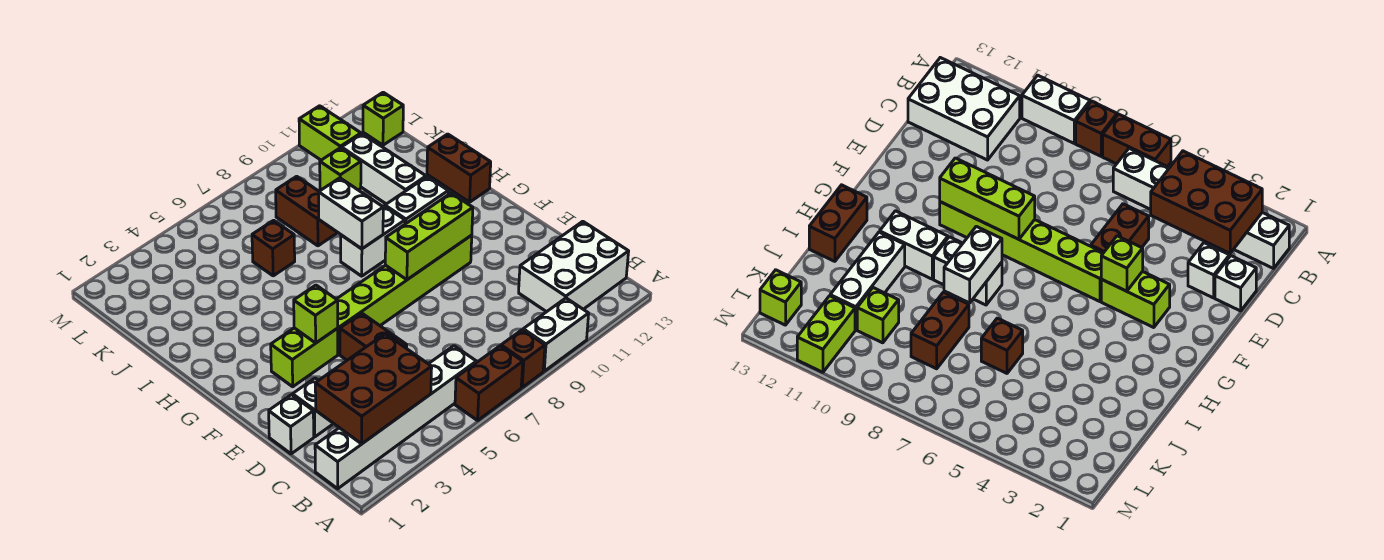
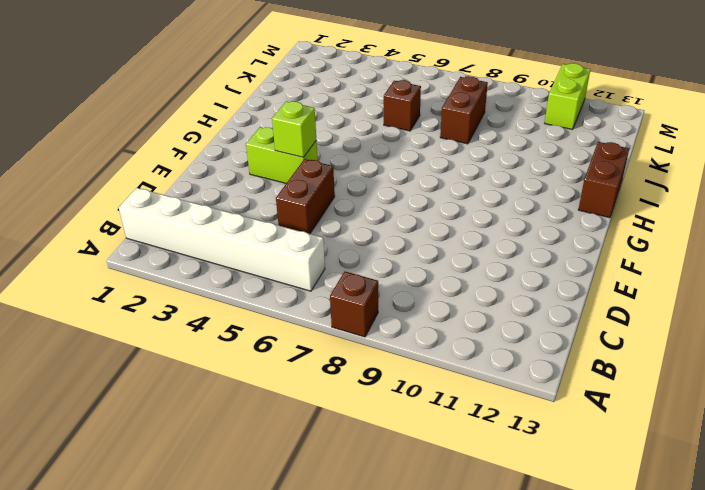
none -> brown 1x2 brick [455,346,523,420]
none -> white 1x2 brick [523,298,589,371]
none -> white 2x3 brick [519,221,629,312]

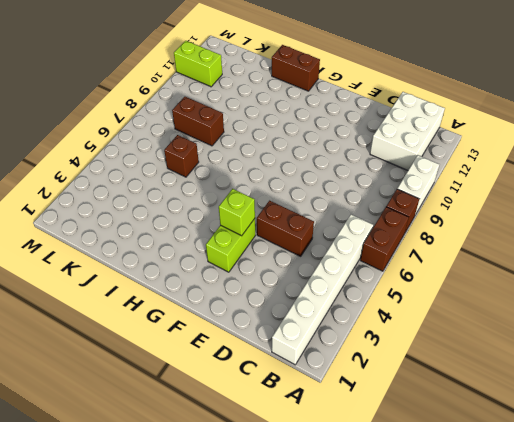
none -> white 1x1 brick [269,395,314,454]
none -> white 1x1 brick [293,378,333,437]
none -> lime 1x6 brick [337,235,472,354]

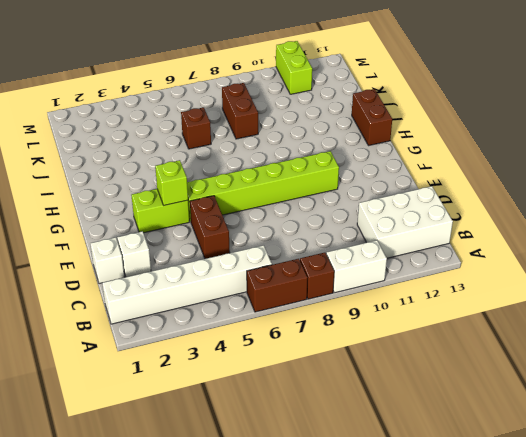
none -> white 1x2 brick [341,206,405,276]
none -> white 1x2 brick [385,177,448,224]
none -> white 1x3 brick [342,134,426,204]

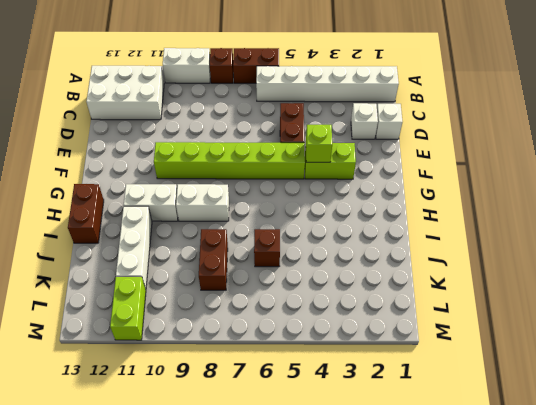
none -> lime 1x1 brick [320,148,361,190]
none -> lime 1x1 brick [363,92,403,145]
none -> brown 2x3 brick [315,334,432,444]

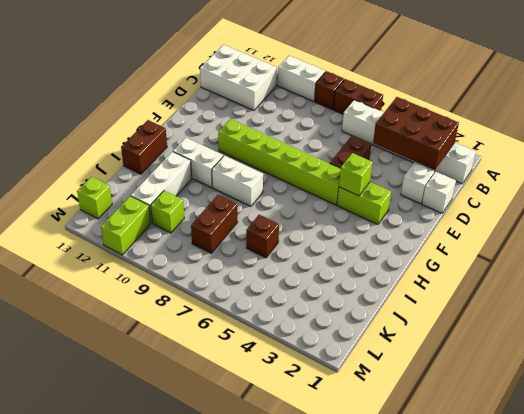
none -> lime 1x3 brick [385,193,473,280]
none -> white 1x2 brick [319,178,383,249]

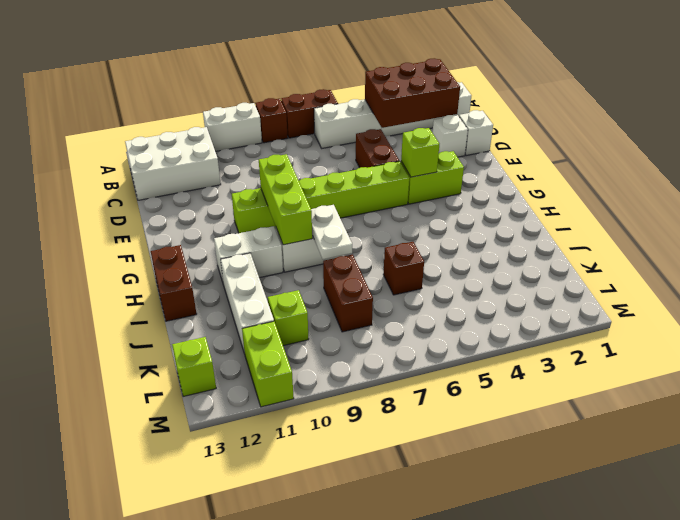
lime 1x3 brick [259,154,312,245] -> lime 1x3 brick turned to [385,193,473,280]
white 1x2 plate [311,205,352,259] -> white 1x2 brick [319,178,383,249]

